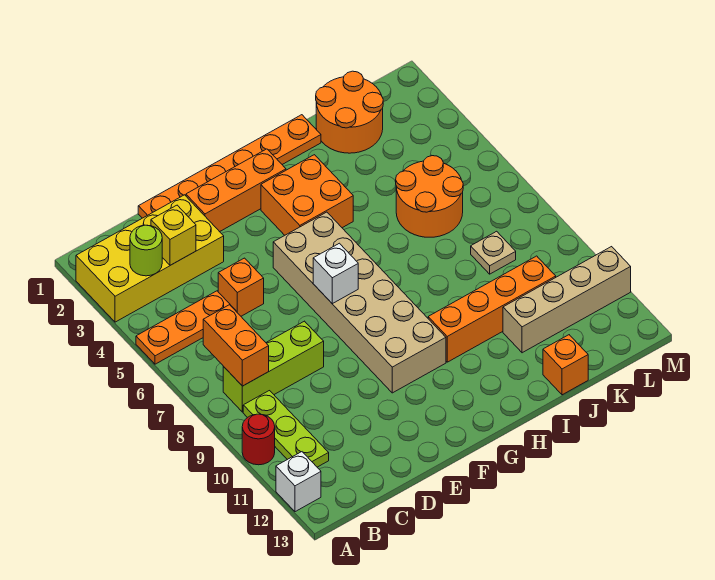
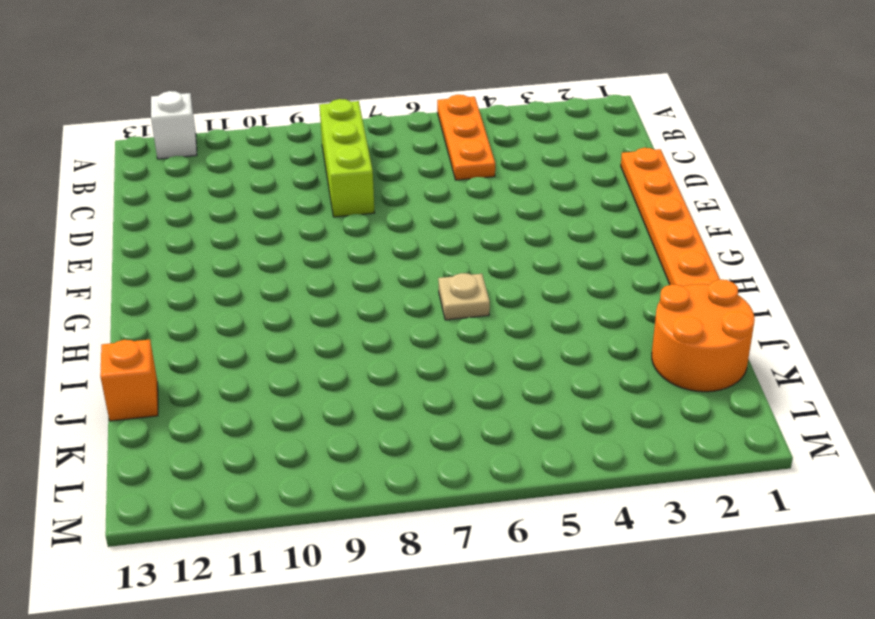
tan 1x1 plate [438,273,490,320] -> tan 1x1 plate moved to [471,231,516,274]
none -> yellow 2x4 brick [76,195,224,322]
none -> red 1x1 round brick [242,414,275,465]
none -> lime 1x3 plate [243,391,329,467]

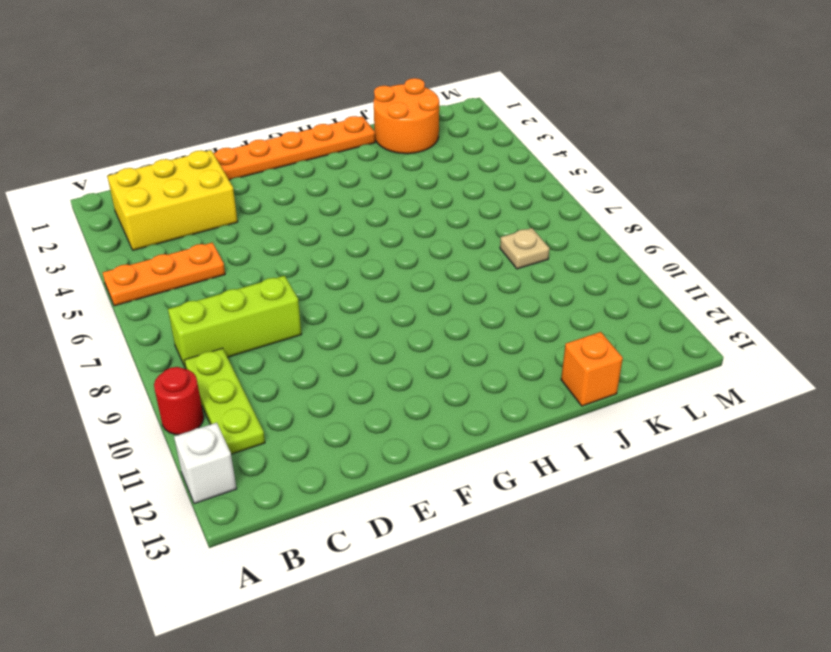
yellow 2x3 brick [107,150,238,250] -> yellow 2x4 brick [76,195,224,322]
none -> orange 1x1 brick [218,258,264,316]
none -> orange 1x3 brick [186,149,286,232]
none -> tan 2x6 brick [273,212,446,393]

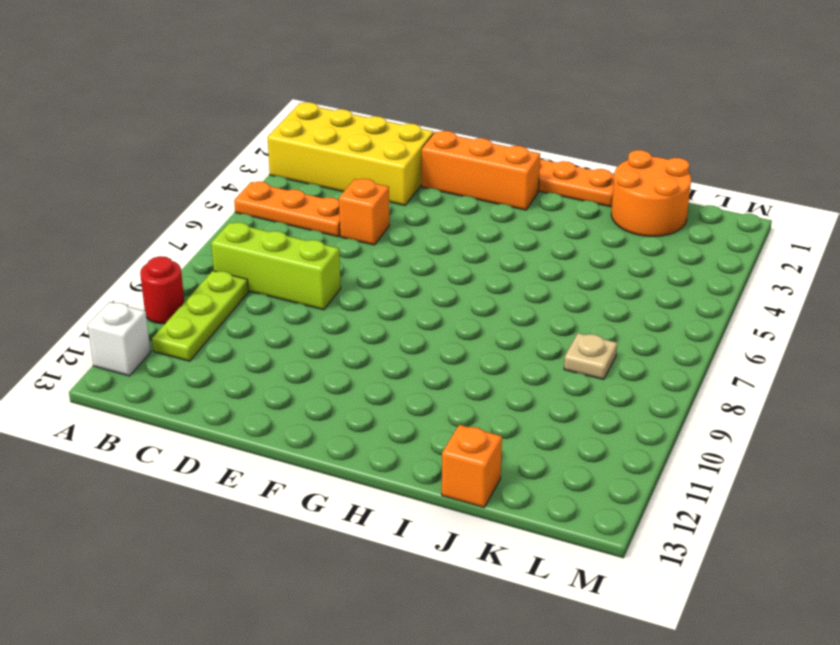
none -> tan 2x6 brick [273,212,446,393]
none -> orange 2x2 brick [261,155,353,235]
none -> orange 1x4 brick [428,256,556,362]

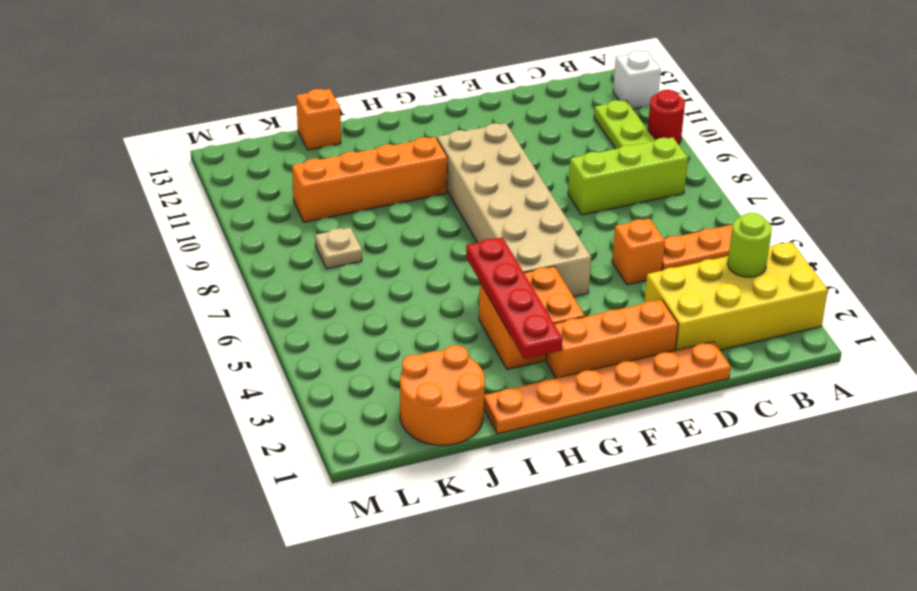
red 1x4 plate [466,237,562,359] -> none
none -> orange 2x2 round brick [396,156,463,237]
none -> tan 1x4 brick [503,247,631,353]
none -> orange 1x2 brick [203,305,269,386]

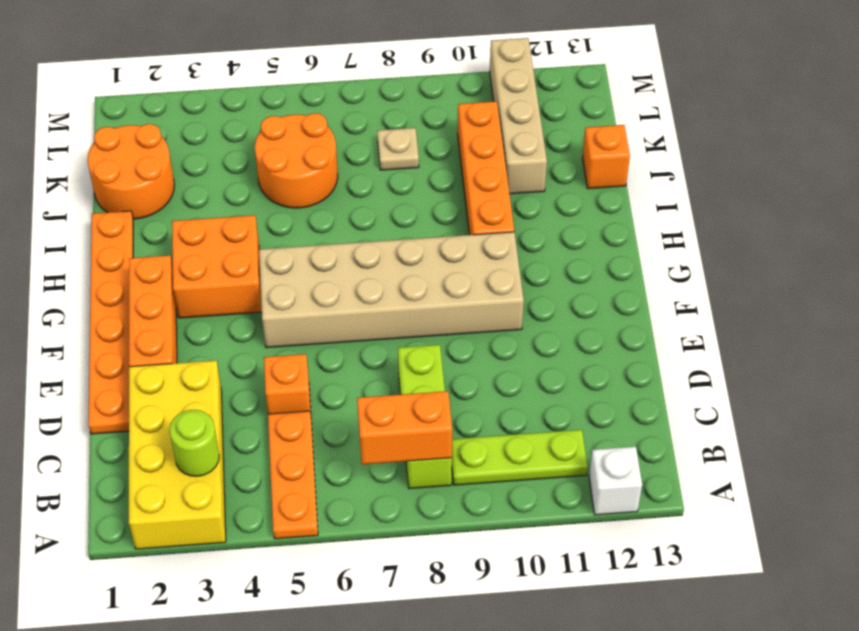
none -> red 1x1 round brick [242,414,275,465]
none -> yellow 1x1 brick [151,205,196,265]
none -> white 1x1 brick [313,243,358,304]

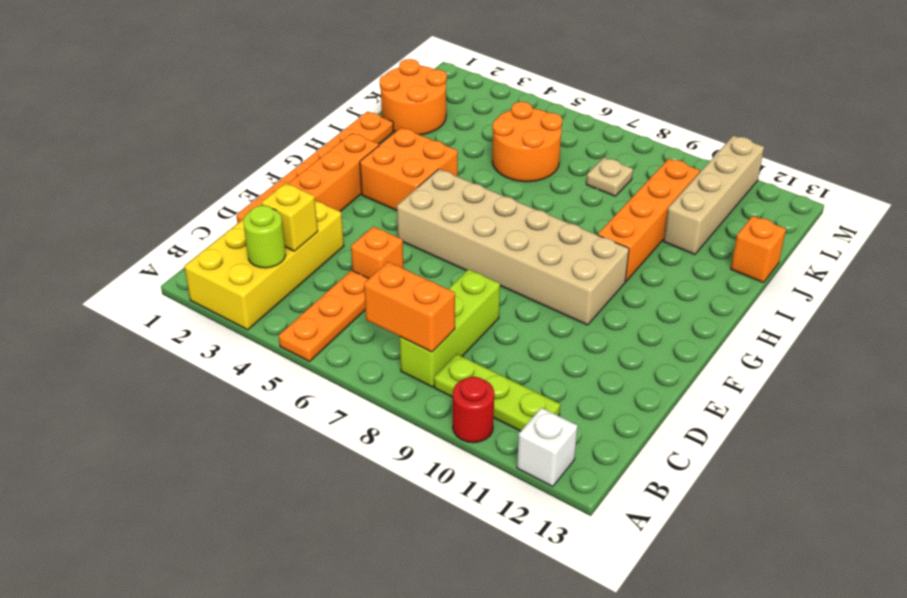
none -> white 1x1 brick [313,243,358,304]

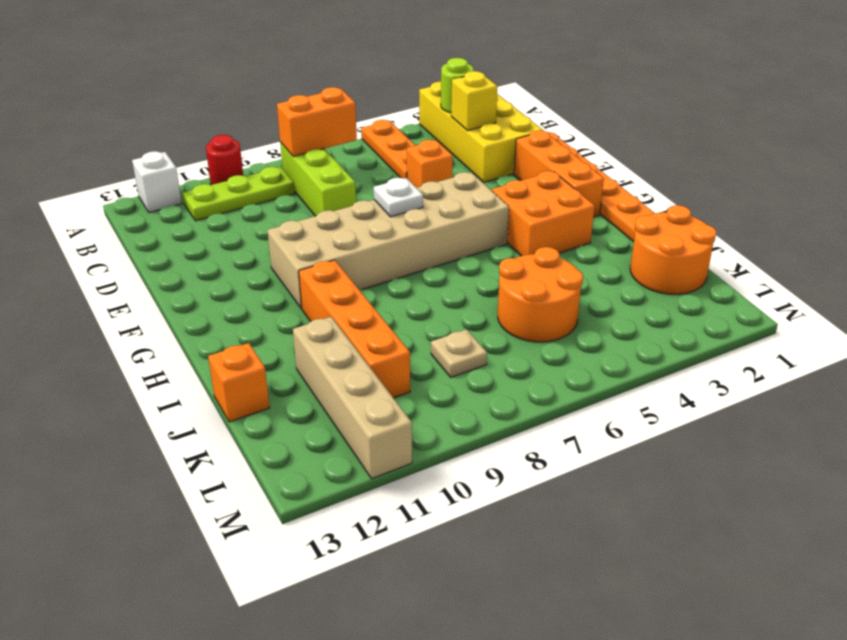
white 1x1 plate [374,178,423,217] -> white 1x1 brick [313,243,358,304]

